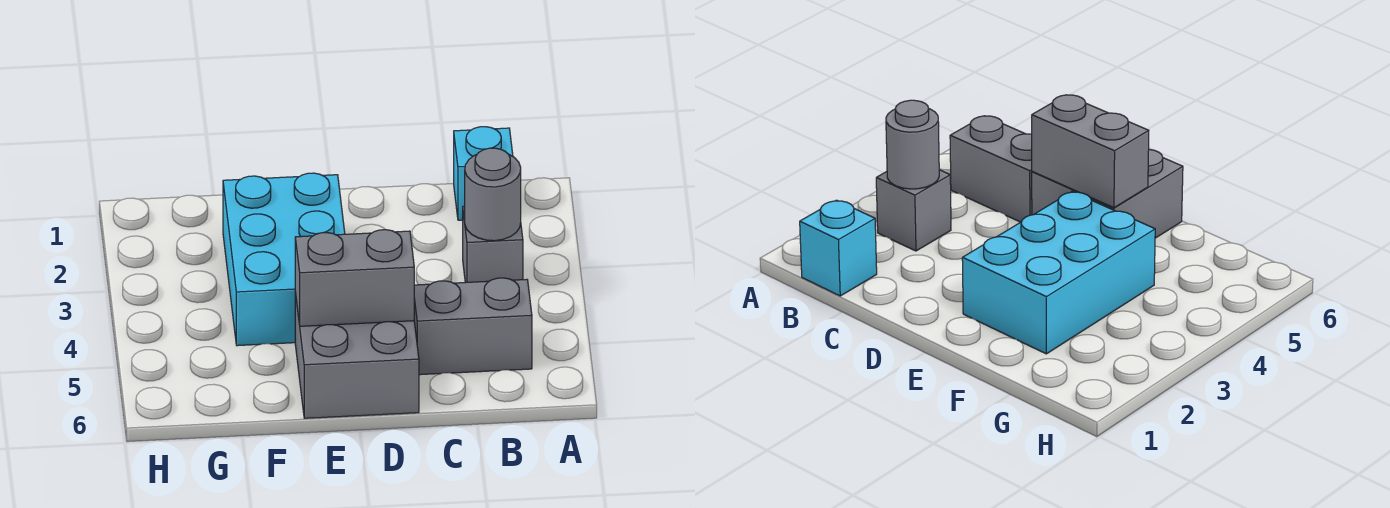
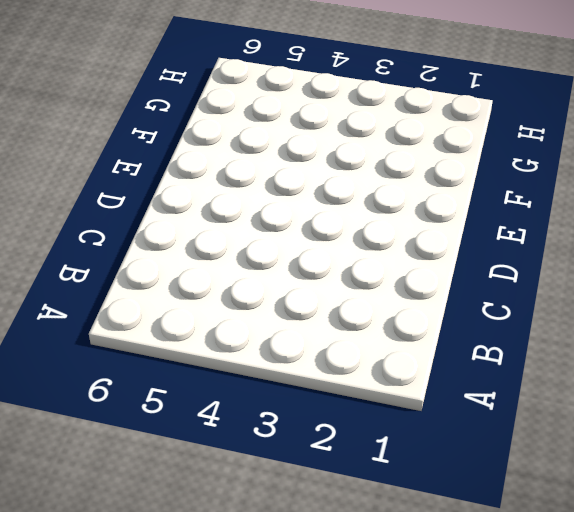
none -> cyan 1x1 brick [454,127,513,220]
none -> grey 1x1 brick [463,206,523,282]

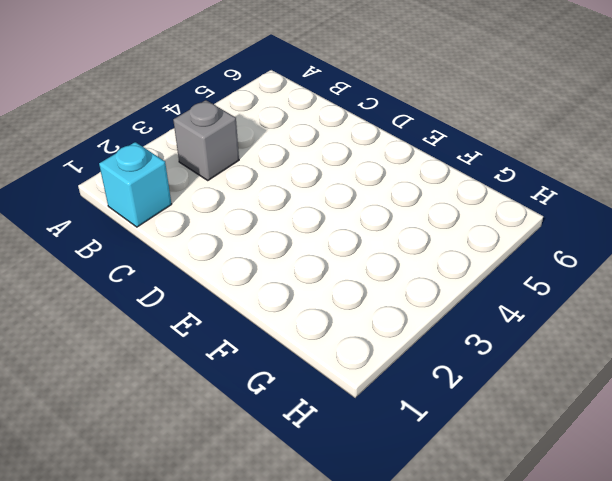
none -> grey 1x2 brick [414,278,532,375]
none -> grey 2x2 brick [295,292,419,418]

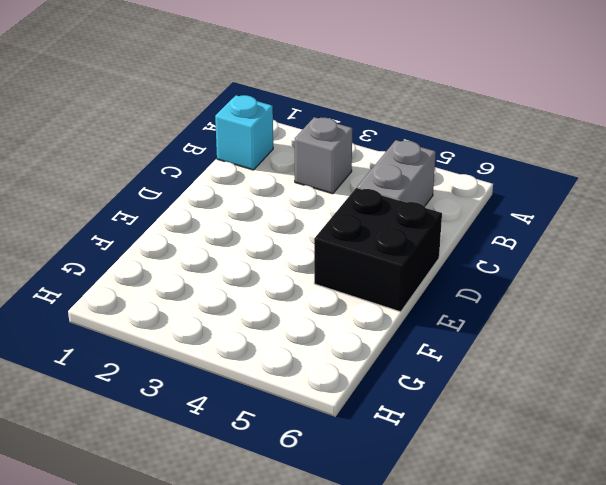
black 2x2 brick [314,188,442,312] -> grey 2x2 brick [295,292,419,418]
none -> cyan 2x3 brick [223,173,345,346]
none -> grey 1x1 round brick [465,148,521,241]

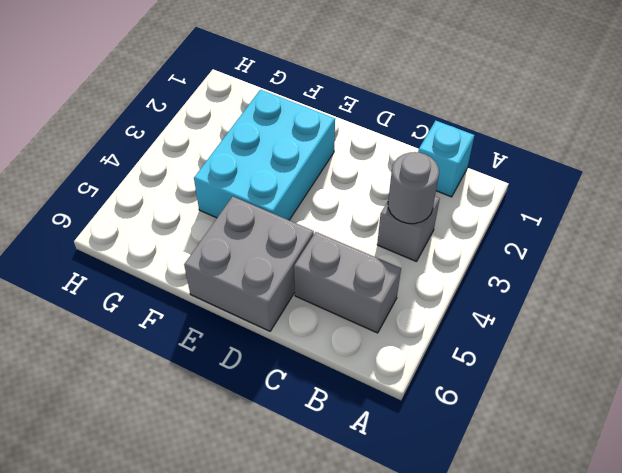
none -> grey 1x2 brick [295,230,414,326]

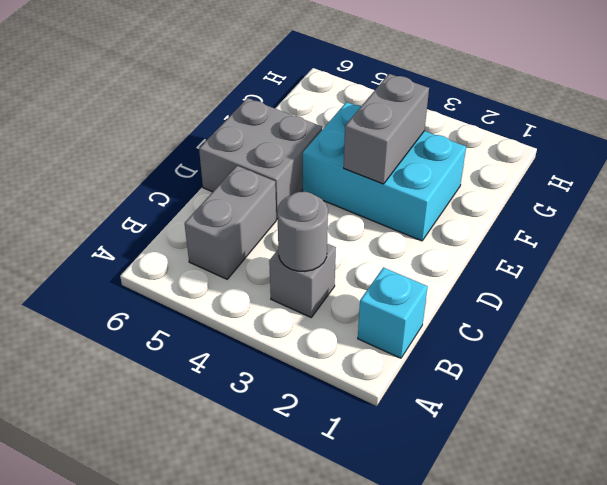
grey 1x2 brick [344,74,429,184] -> grey 1x2 brick moved to [295,230,414,326]

